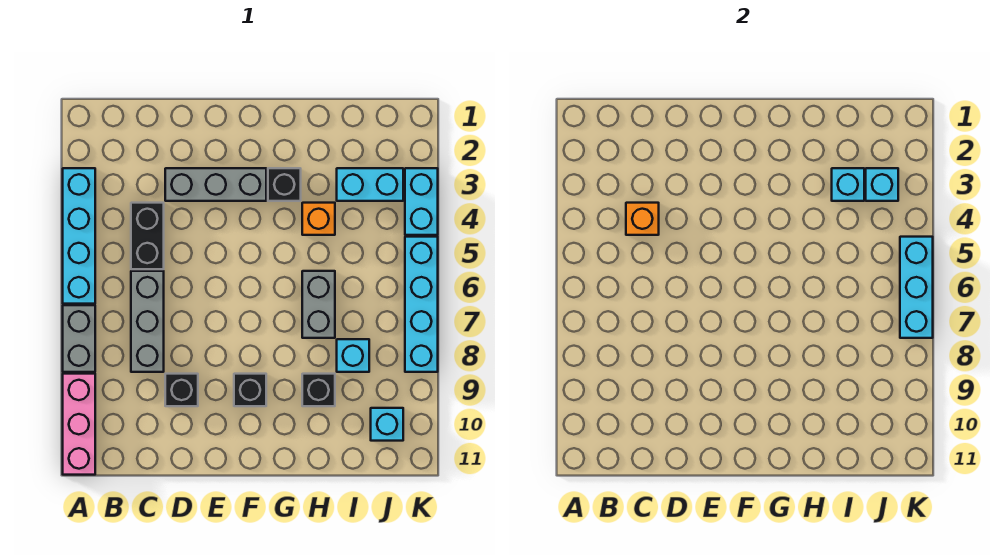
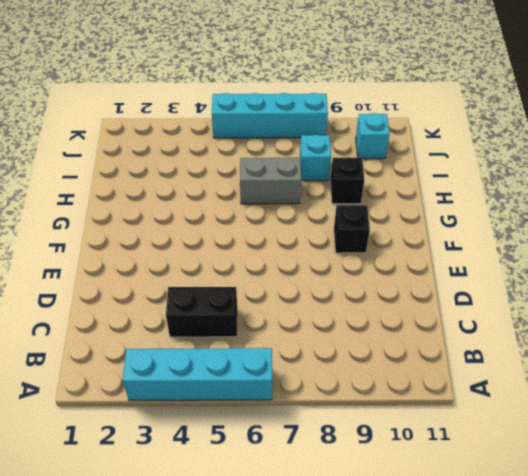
none -> grey 1x2 brick [63,305,95,372]
none -> pink 1x3 brick [63,374,95,475]
none -> grey 1x3 brick [131,271,164,372]

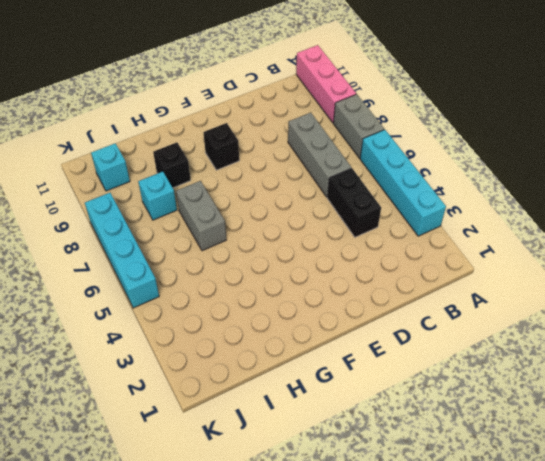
none -> grey 1x3 brick [165,168,266,201]
none -> black 1x1 brick [165,374,198,406]
none -> black 1x1 brick [268,168,301,201]

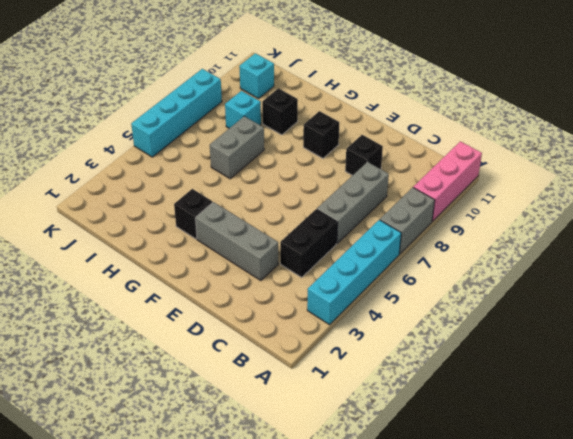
none -> orange 1x1 brick [302,203,335,235]
none -> cyan 1x2 brick [337,168,403,201]
none -> cyan 1x2 brick [405,168,438,235]

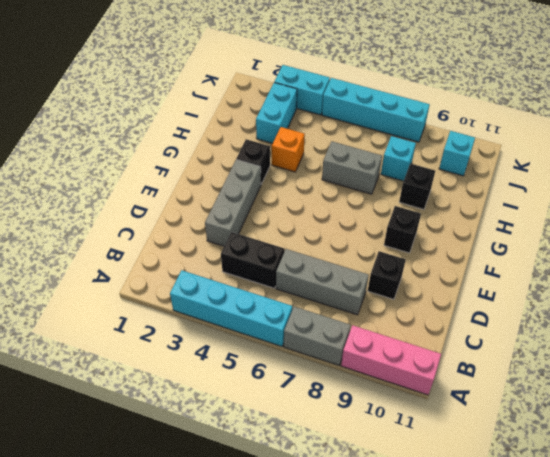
none -> orange 1x1 brick [626,203,659,235]
none -> cyan 1x1 brick [832,168,864,201]
none -> cyan 1x1 brick [866,168,898,201]

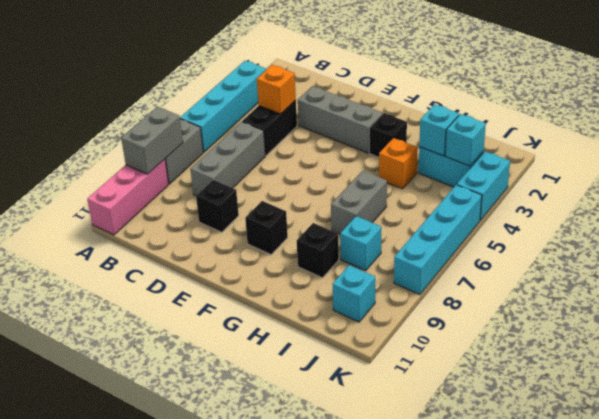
grey 1x2 brick [121,107,183,174] -> none
none -> cyan 1x3 brick [900,237,933,338]

